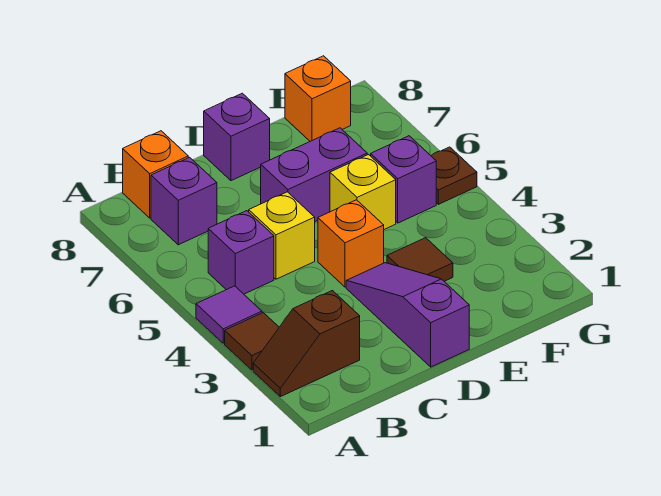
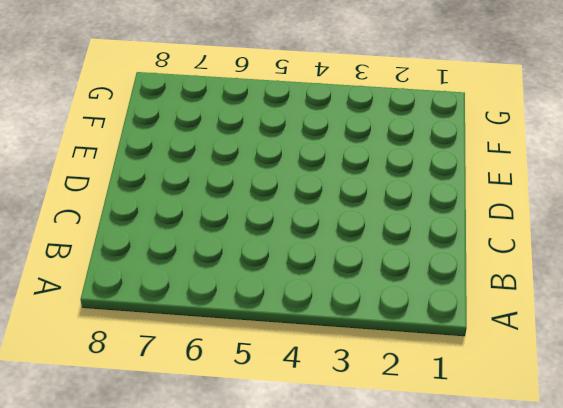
none -> brown 1x2 slope [253,291,360,397]
none -> brown 1x1 tile [225,313,279,370]
none -> purple 1x1 tile [196,286,262,343]

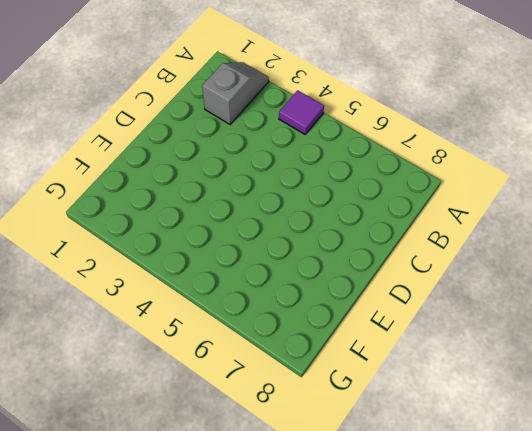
grey 1x2 slope [202,62,269,124] -> brown 1x2 slope [253,291,360,397]
none -> brown 1x1 tile [225,313,279,370]
none -> purple 1x1 brick [208,211,274,294]
none -> purple 1x1 brick [151,157,217,245]

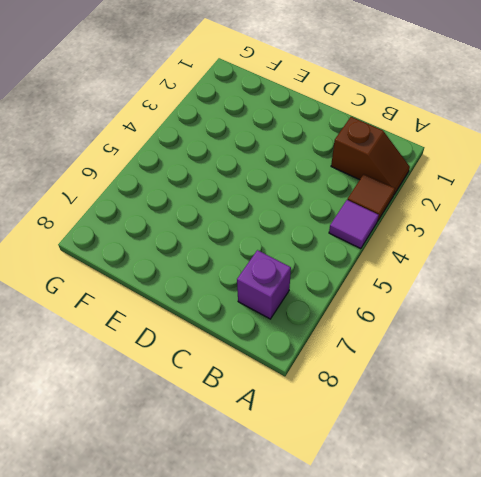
none -> purple 1x1 brick [208,211,274,294]
none -> orange 1x1 brick [123,131,188,218]
none -> yellow 1x1 brick [249,192,315,279]

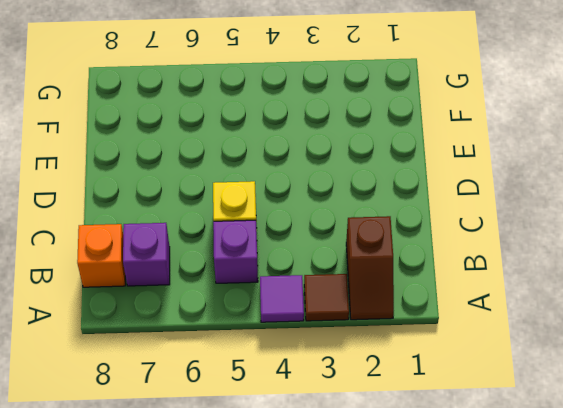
none -> purple 1x3 slope [346,263,469,367]
none -> orange 1x1 brick [318,200,384,287]
none -> purple 1x2 brick [261,128,367,221]

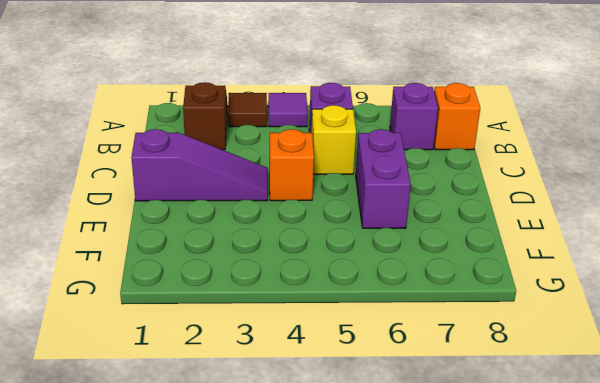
none -> purple 1x1 brick [204,93,270,181]
none -> brown 1x1 tile [387,238,453,281]
none -> yellow 1x1 brick [330,155,396,229]

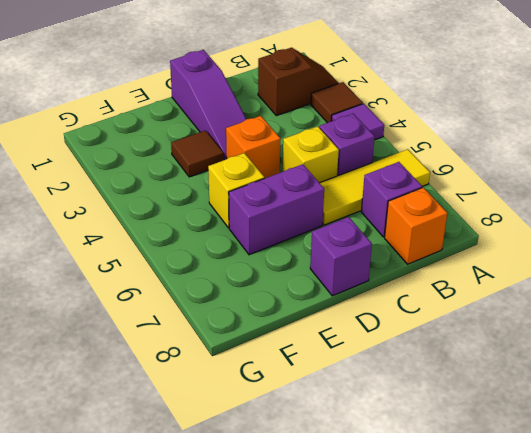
yellow 1x3 tile [320,149,430,225] -> none
none -> purple 1x1 brick [371,136,436,223]
none -> orange 1x1 brick [285,56,351,141]
none -> brown 1x1 plate [431,147,477,204]

